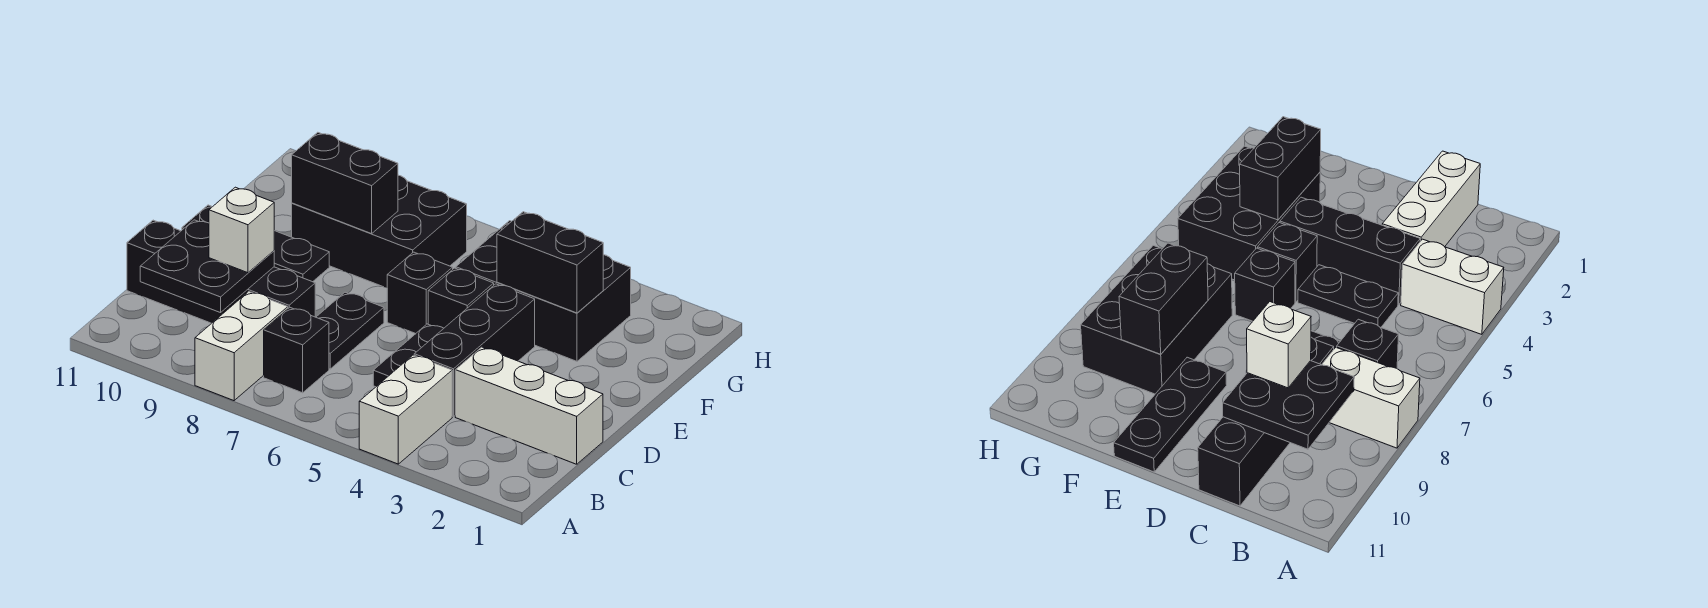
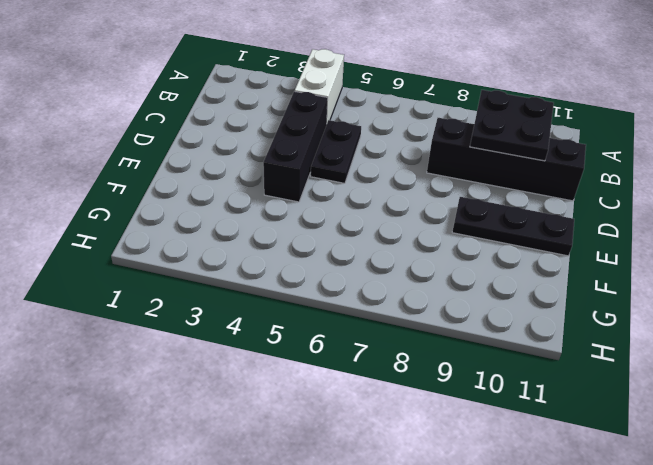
none -> white 1x2 brick [195,292,288,401]
none -> black 1x1 brick [264,308,329,393]
none -> white 1x3 brick [455,347,603,464]

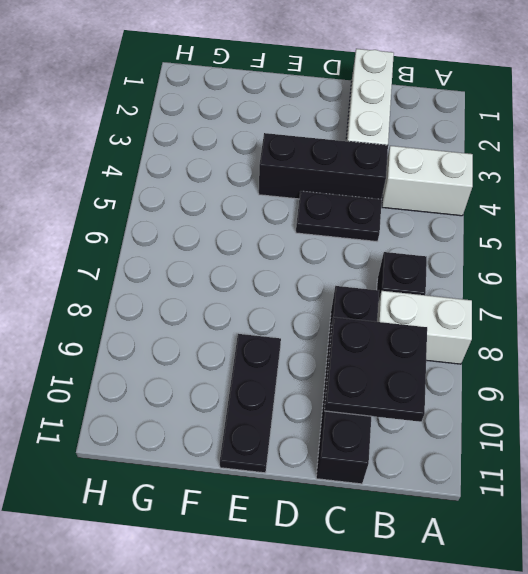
none -> black 1x2 plate [316,292,384,369]
none -> black 1x1 brick [428,268,494,328]
none -> black 1x1 brick [387,252,453,334]

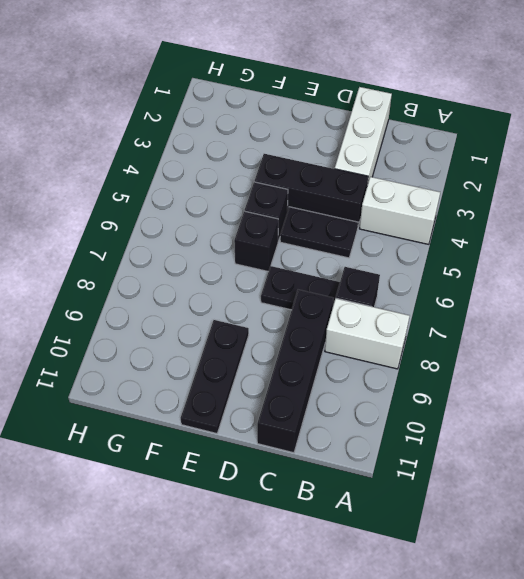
none -> black 2x3 brick [456,221,631,361]
none -> black 2x3 brick [292,175,467,288]
none -> black 2x2 plate [140,220,274,313]

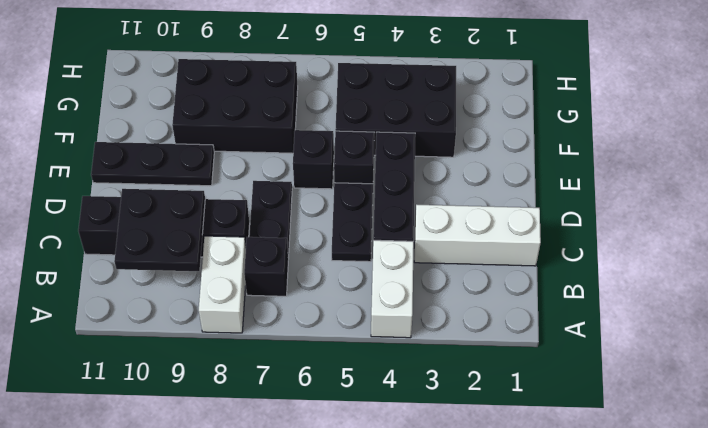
none -> black 1x2 brick [497,212,603,313]
none -> black 1x2 brick [292,132,398,234]
none -> white 1x1 brick [209,187,274,273]

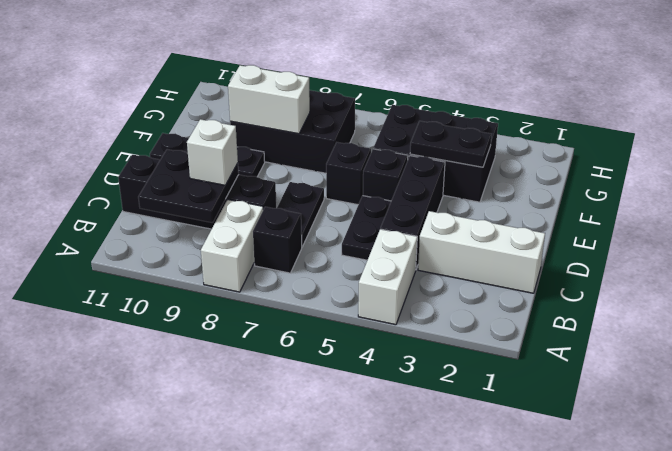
black 1x2 plate [410,121,492,167] -> black 1x2 brick [497,212,603,313]
white 1x2 brick [228,65,310,134] -> black 1x2 brick [292,132,398,234]

